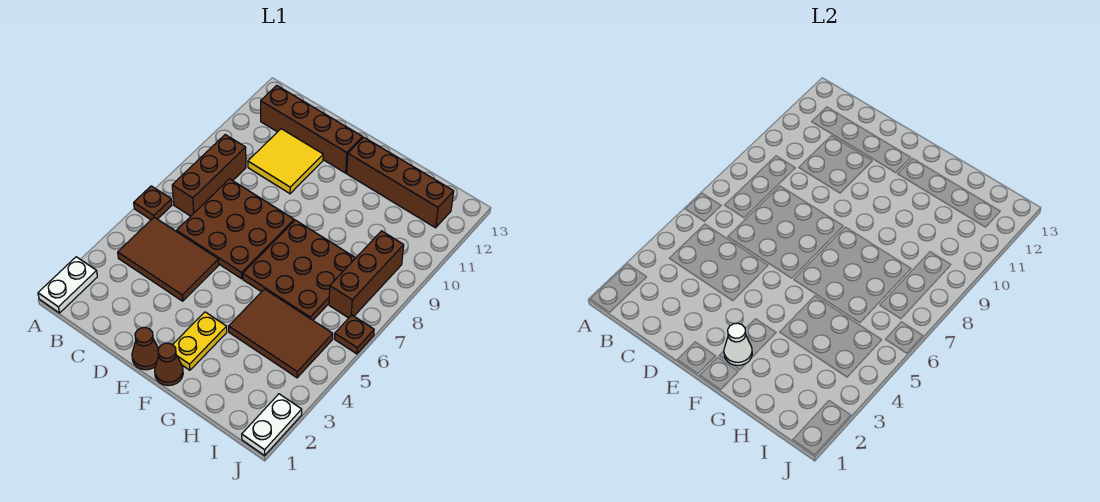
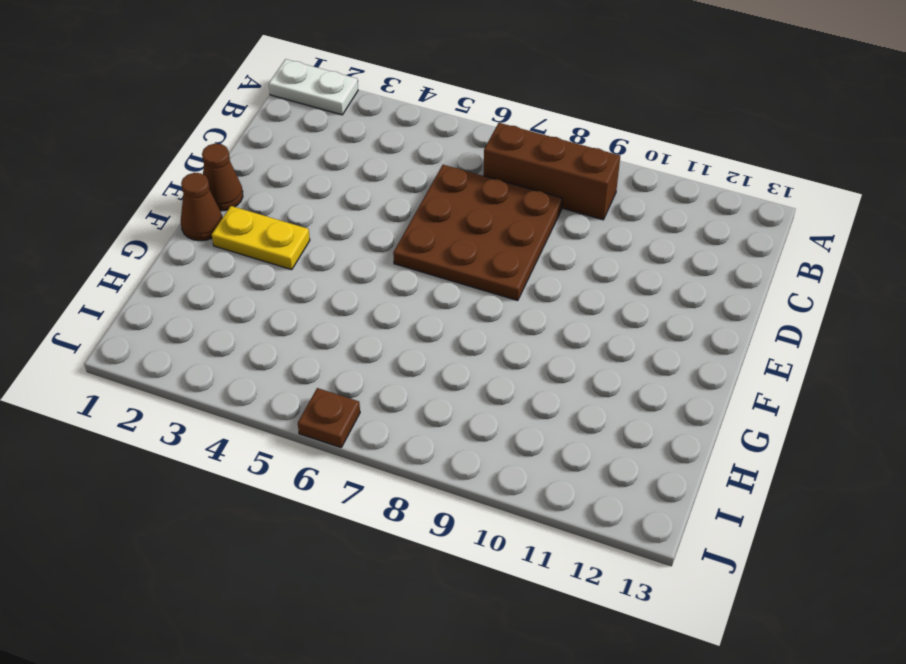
none -> brown 1x1 plate [134,186,172,220]
none -> brown 2x3 tile [118,217,219,301]
none -> brown 1x4 brick [261,85,363,173]

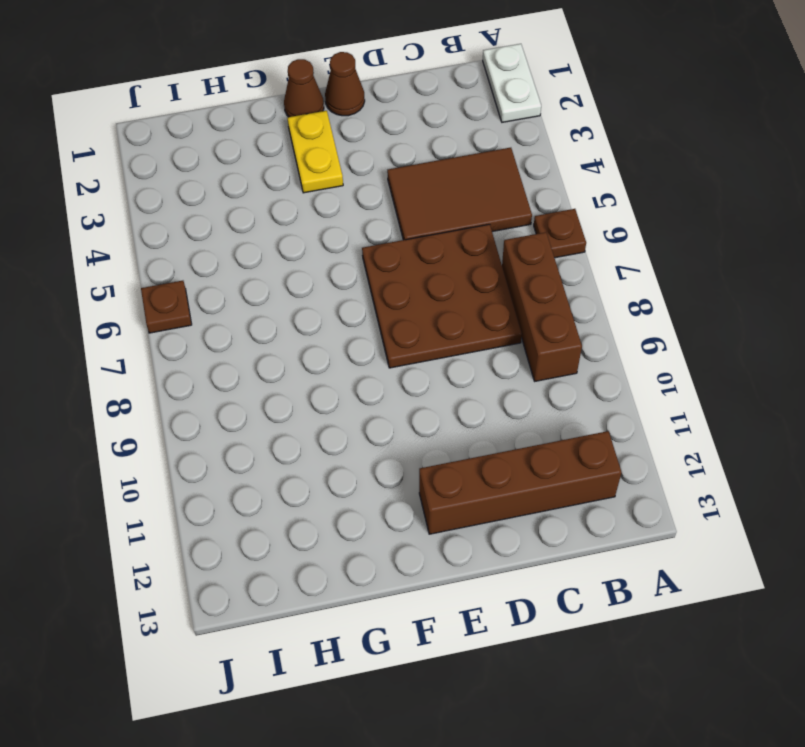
none -> yellow 2x2 tile [248,129,323,194]
none -> brown 3x3 plate [243,220,355,320]
none -> brown 1x4 brick [347,137,454,228]

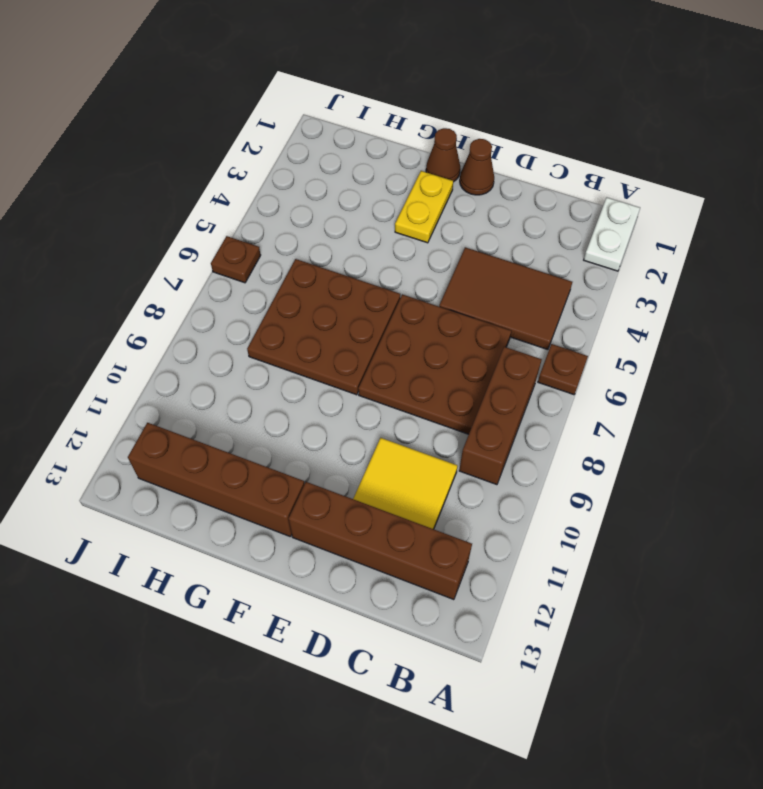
none -> brown 2x3 tile [229,289,333,378]
none -> brown 1x3 brick [329,231,404,318]
none -> white 1x2 plate [242,394,302,455]

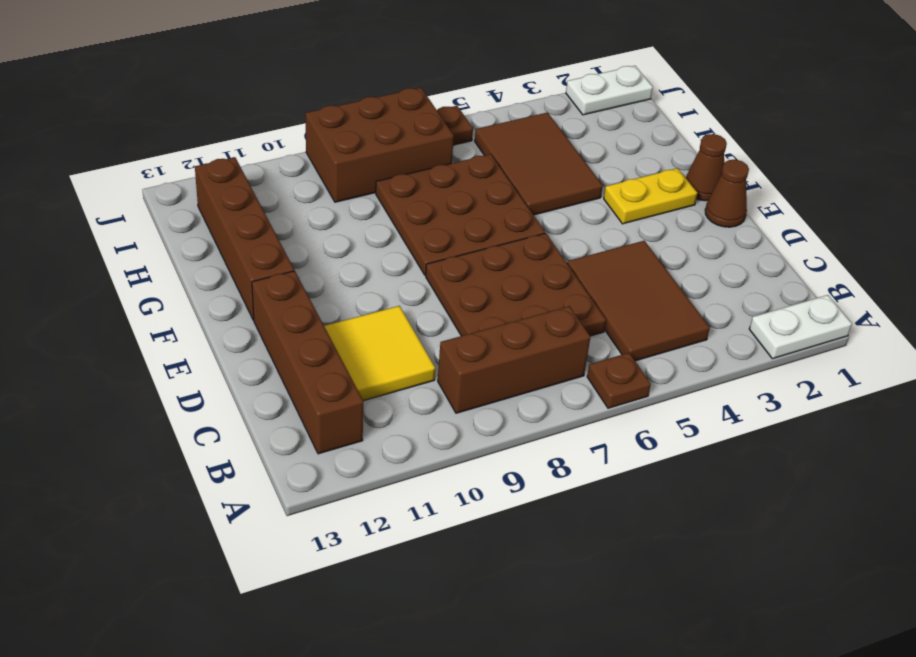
brown 2x3 brick [306,88,454,202] -> brown 1x3 brick [329,231,404,318]
none -> white 1x1 cone [724,323,752,365]

